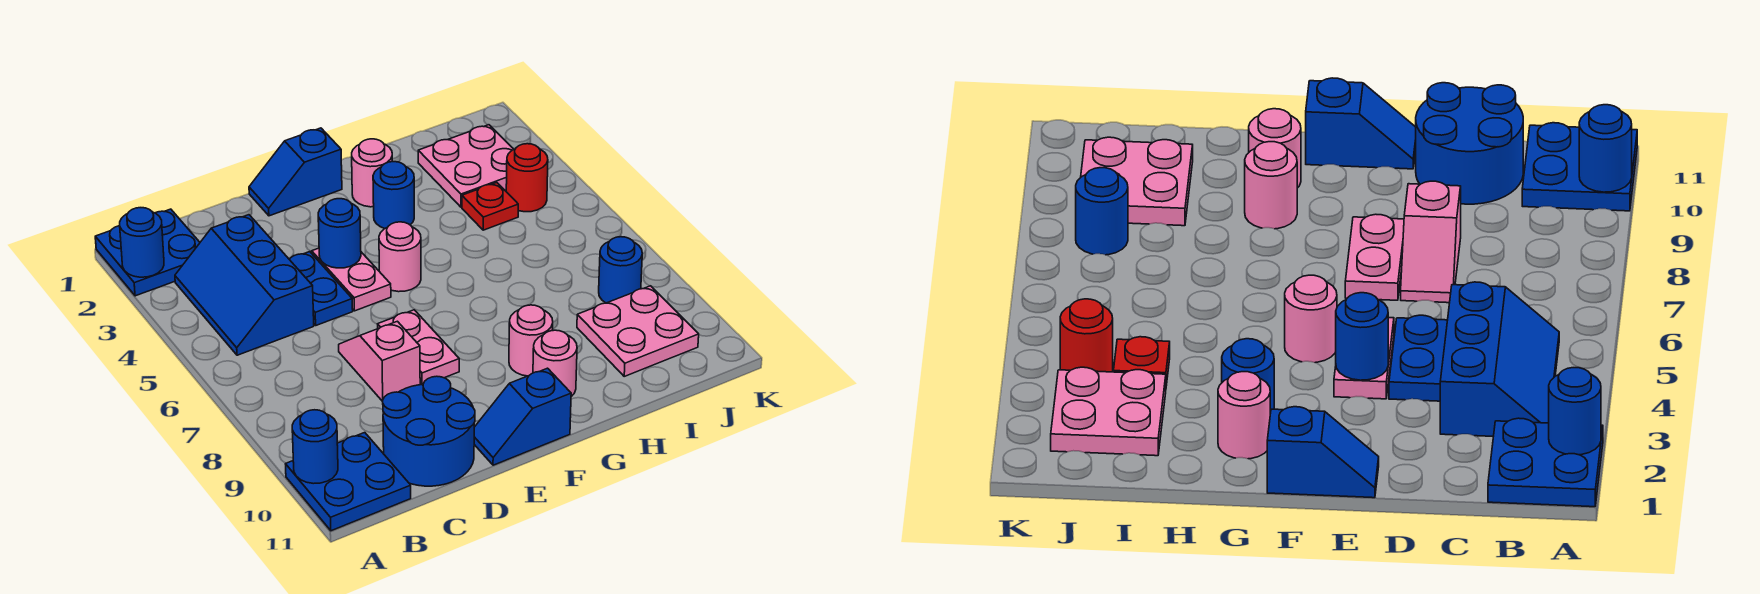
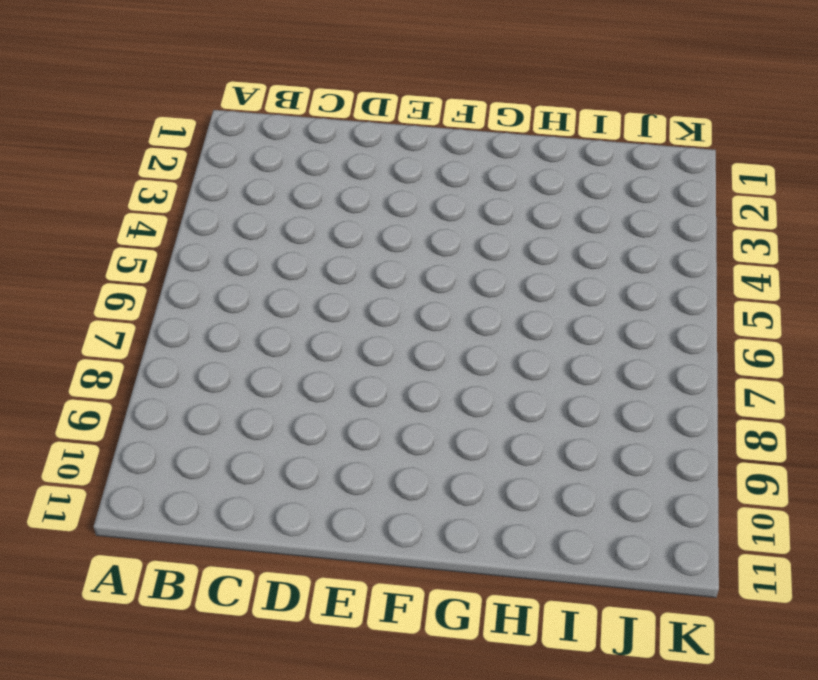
none -> blue 2x2 plate [95,209,200,296]
none -> blue 2x2 plate [286,433,411,531]
none -> blue 2x3 slope [175,215,314,355]

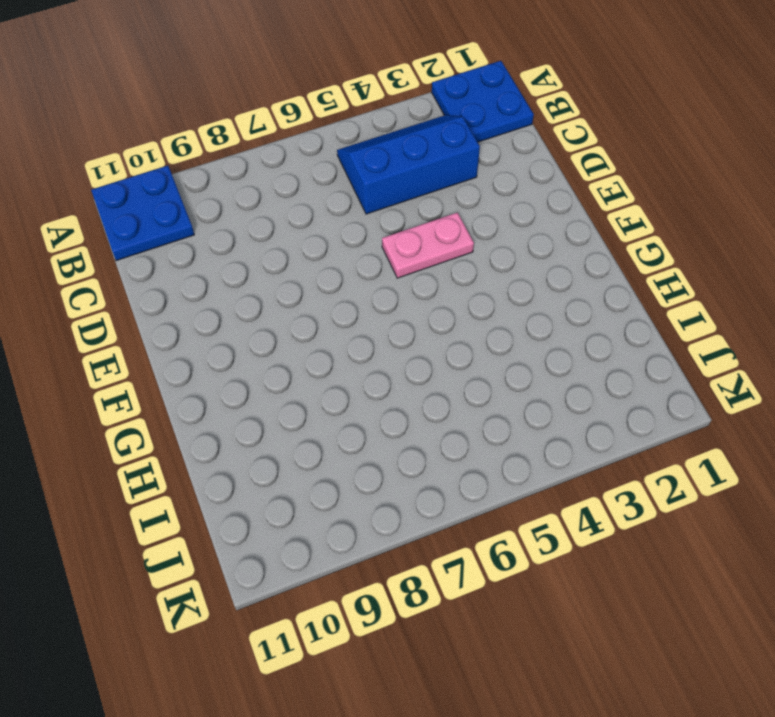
none -> blue 2x2 round brick [383,376,475,486]
none -> blue 1x2 plate [289,252,353,325]
none -> pink 1x2 slope [339,321,420,401]

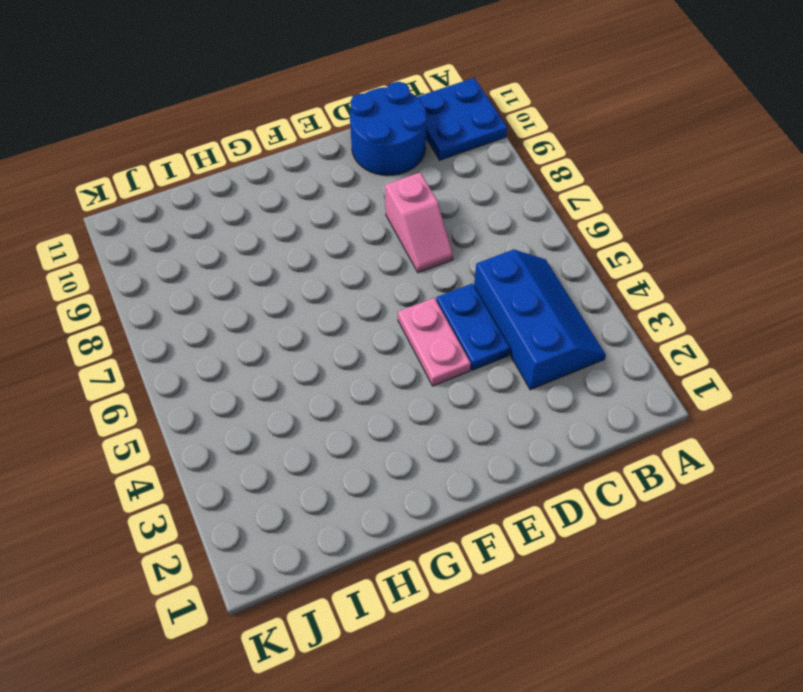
none -> blue 2x2 plate [95,209,200,296]
none -> blue 1x2 slope [249,128,342,216]
none -> pink 1x2 plate [378,310,459,385]

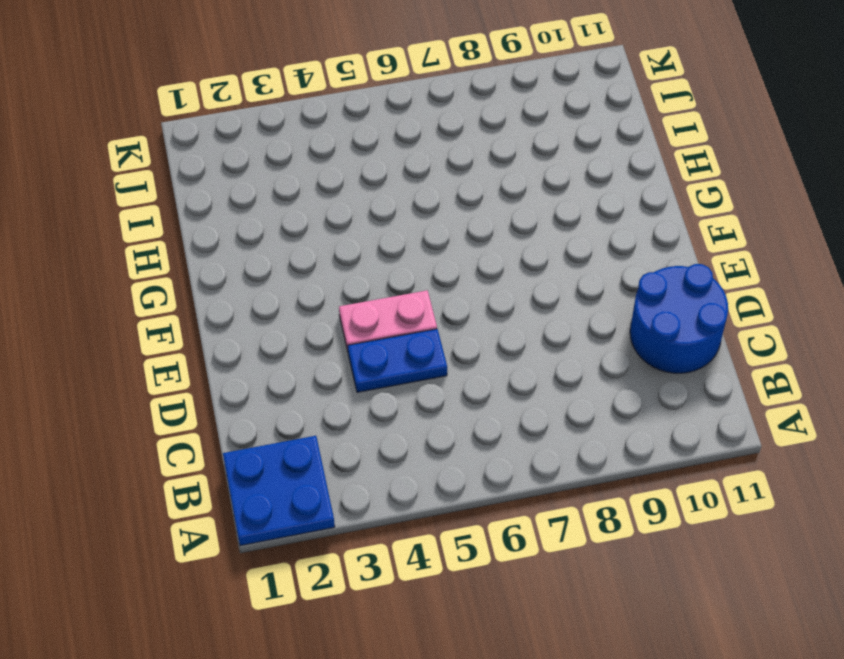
none -> blue 2x2 plate [286,433,411,531]
none -> blue 2x3 slope [175,215,314,355]
none -> pink 1x2 slope [339,321,420,401]

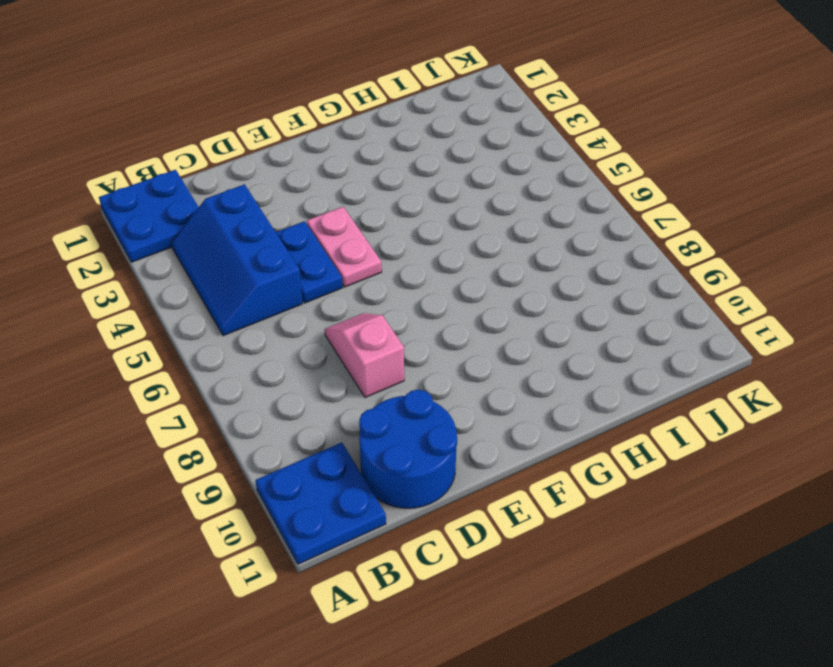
none -> blue 1x2 slope [249,128,342,216]
none -> pink 1x2 plate [378,310,459,385]
none -> blue 1x2 slope [474,368,571,465]

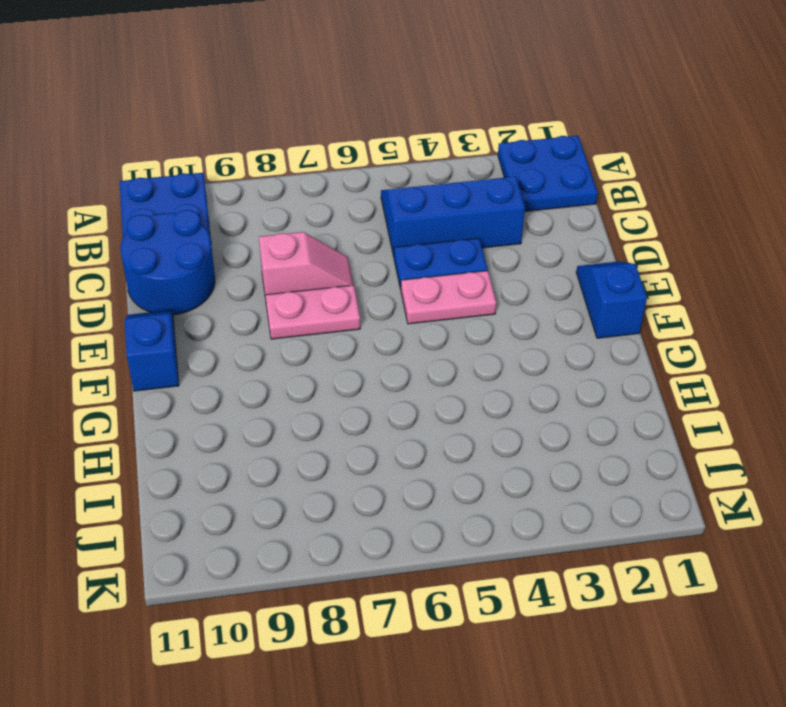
none -> pink 1x1 round brick [379,222,421,292]
none -> pink 1x1 round brick [352,139,392,207]
none -> blue 1x1 round brick [373,162,414,229]

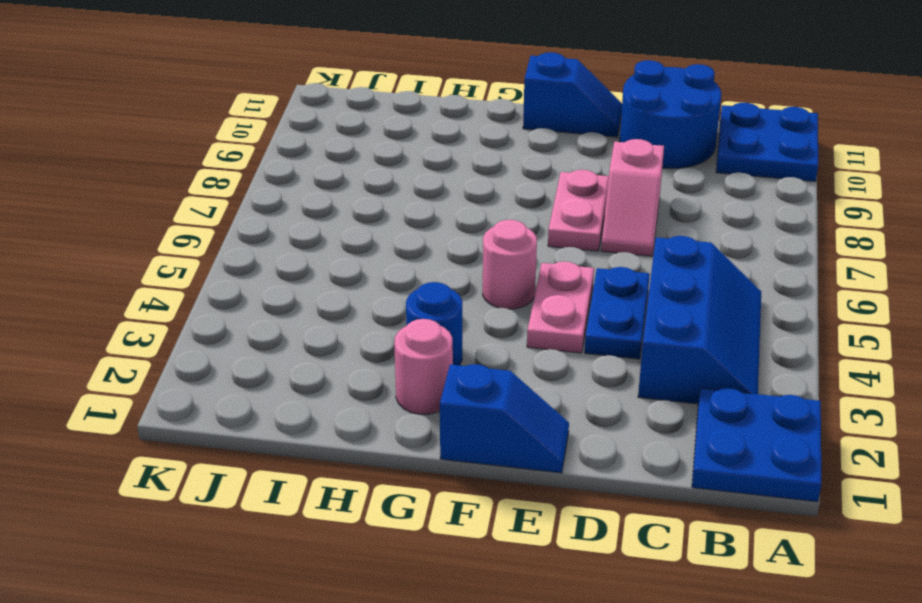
none -> pink 1x1 round brick [509,305,553,376]
none -> pink 1x1 round brick [533,330,577,397]
none -> pink 2x2 plate [418,125,514,207]

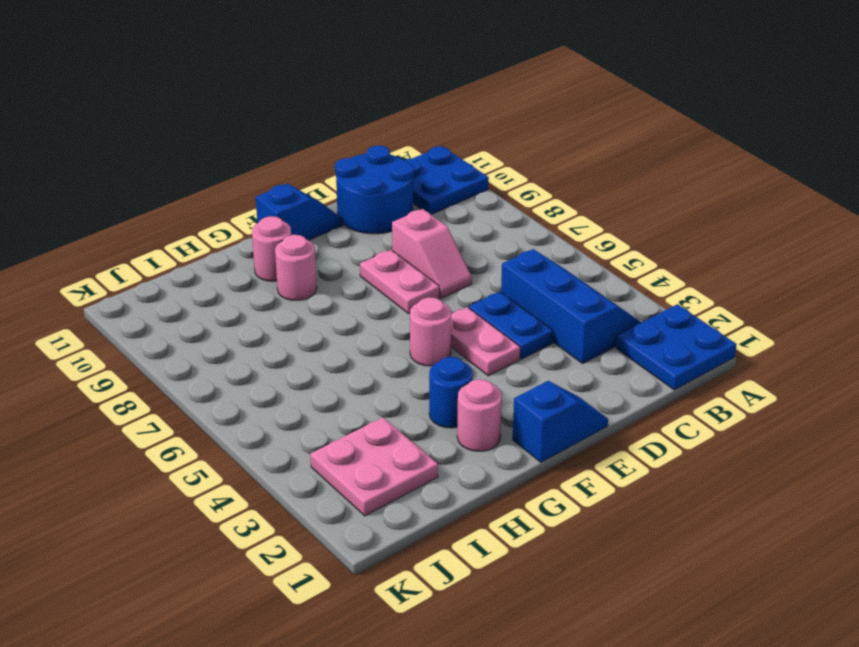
none -> red 1x1 plate [462,183,518,230]
none -> pink 2x2 plate [577,286,699,376]
none -> red 1x1 round brick [506,144,548,212]

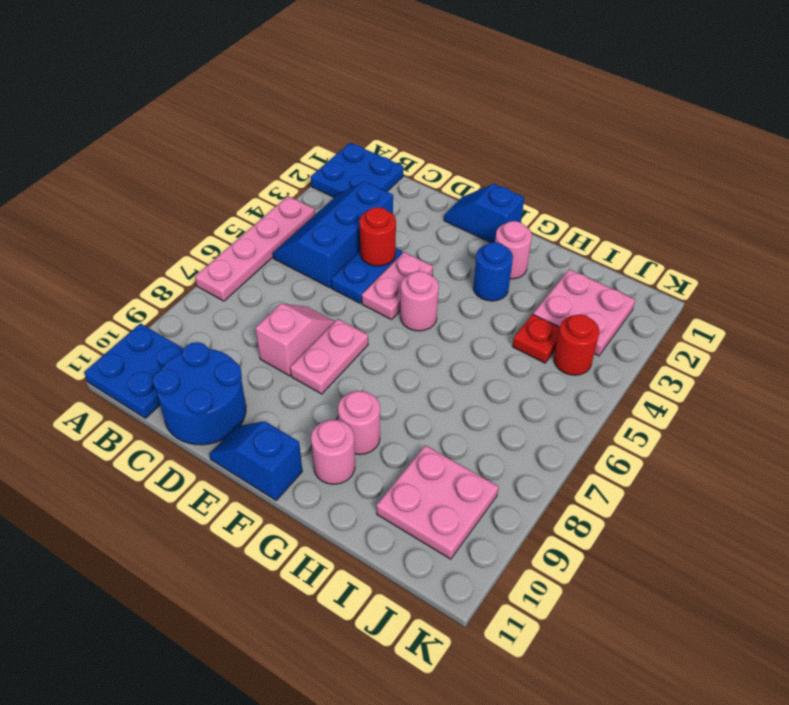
pink 1x4 plate [195,196,315,301] -> none
red 1x1 round brick [360,207,396,266] -> none
none -> blue 1x1 round brick [599,237,642,303]
none -> blue 1x1 round brick [120,208,164,277]
none -> blue 1x1 round brick [292,410,338,484]

